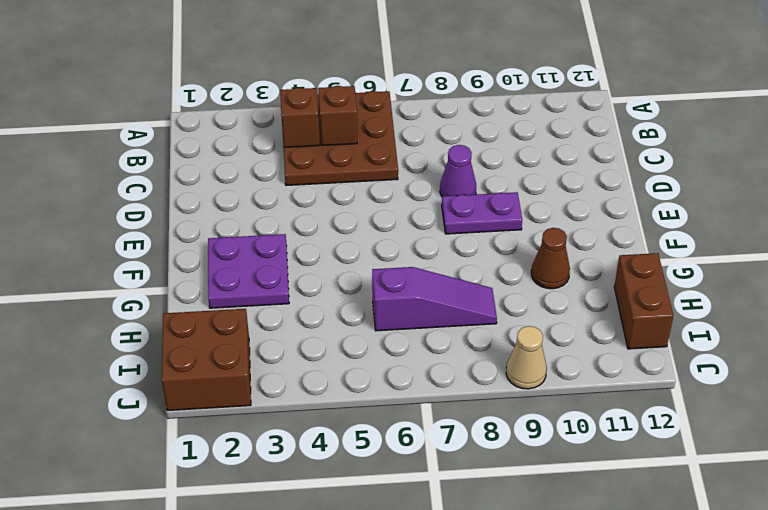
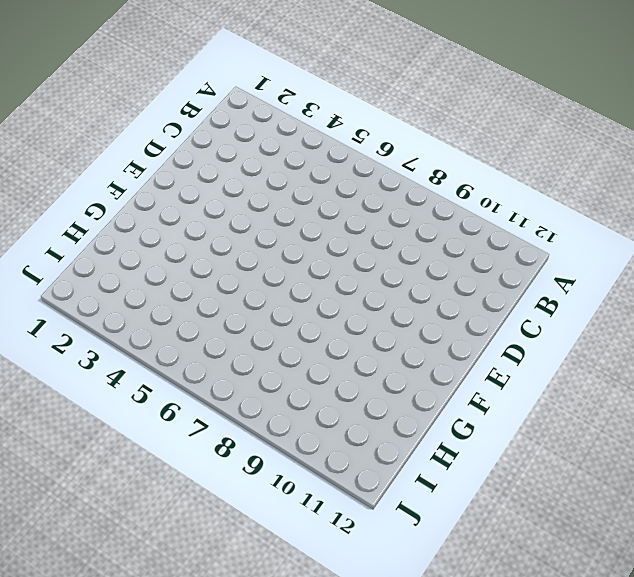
none -> brown 3x3 plate [284,91,398,186]
none -> purple 1x1 cone [440,145,476,196]

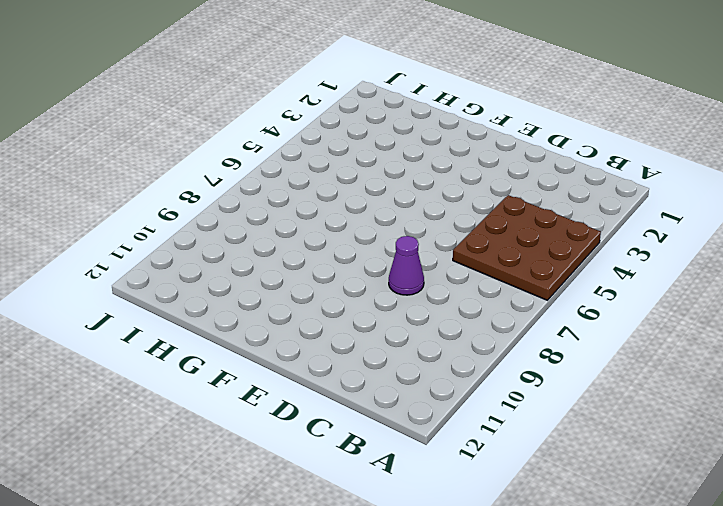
none -> purple 1x2 plate [442,192,522,234]
none -> purple 2x2 plate [208,234,289,308]

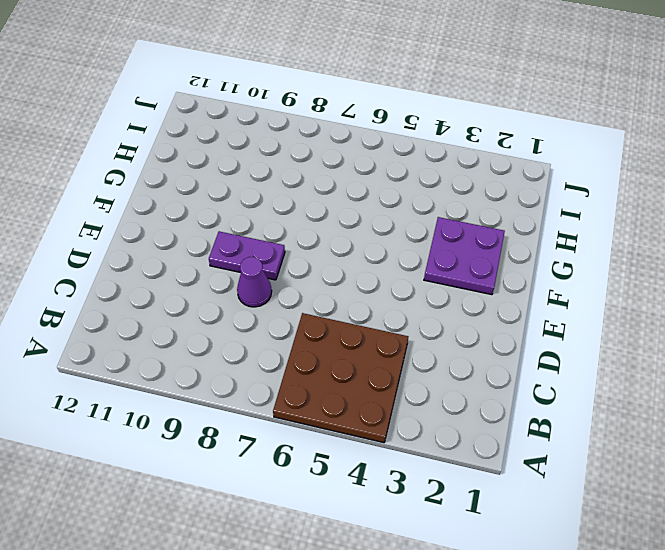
none -> brown 1x1 cone [531,228,570,289]
none -> purple 1x3 slope [372,267,497,331]

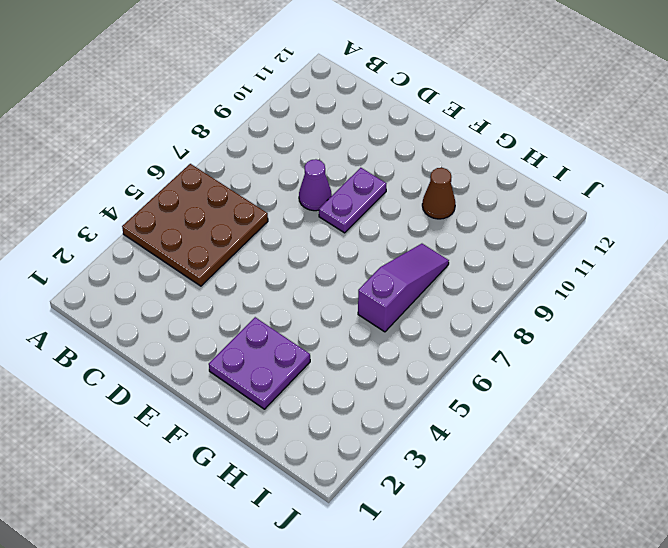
none -> brown 1x2 brick [614,253,673,349]
none -> brown 2x2 brick [162,309,251,411]

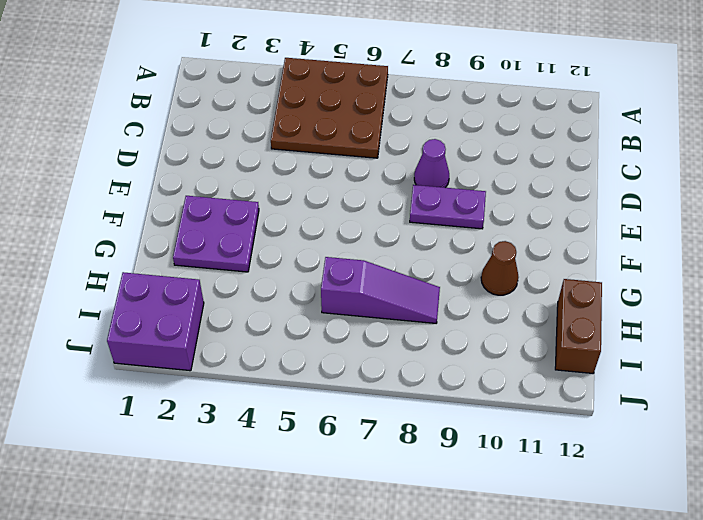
purple 2x2 brick [107,272,204,371] -> brown 2x2 brick [162,309,251,411]
none -> tan 1x1 cone [506,326,547,389]
none -> brown 1x1 brick [280,88,320,148]

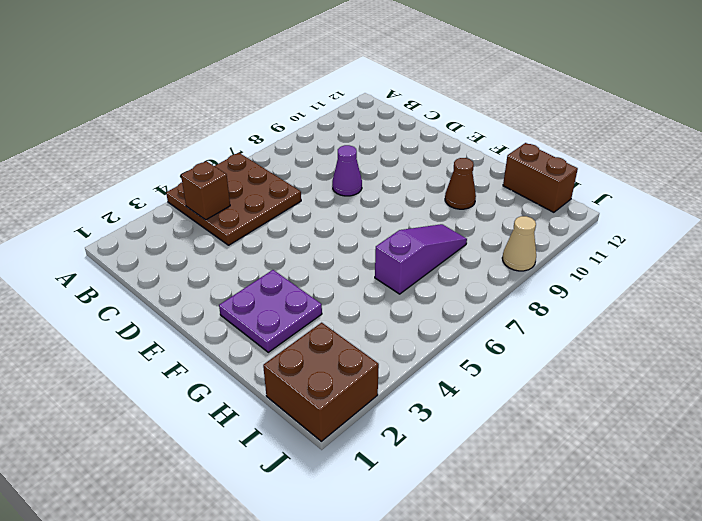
none -> purple 1x2 plate [442,192,522,234]
none -> brown 1x1 brick [318,86,357,146]

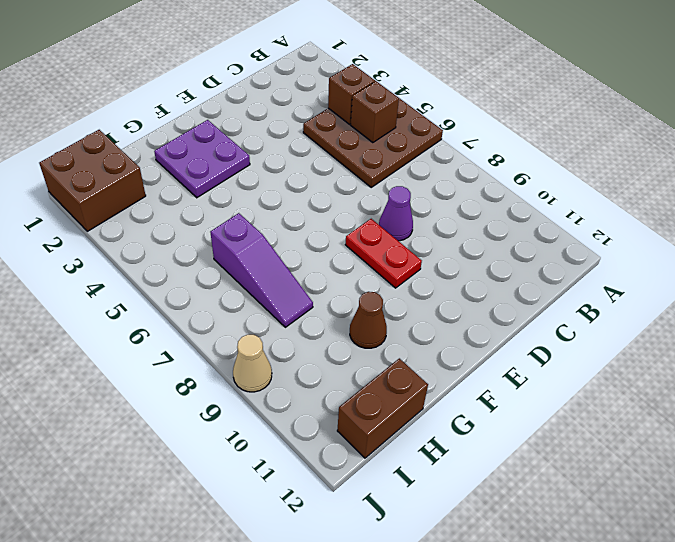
red 1x2 plate [345,219,422,288] -> purple 1x2 plate [442,192,522,234]

